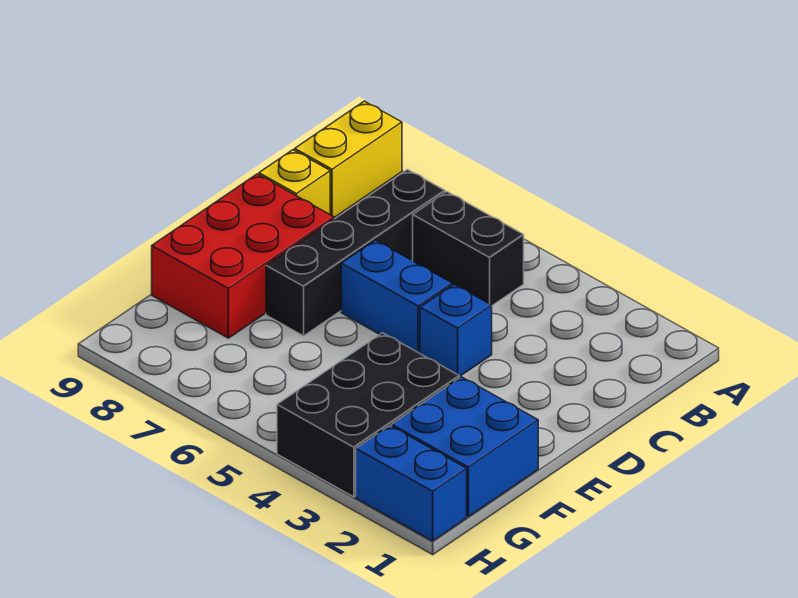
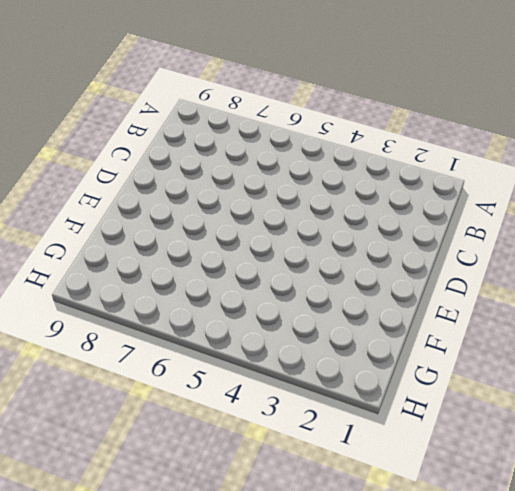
none -> yellow 1x2 brick [295,101,402,218]
none -> black 1x2 brick [413,192,524,305]

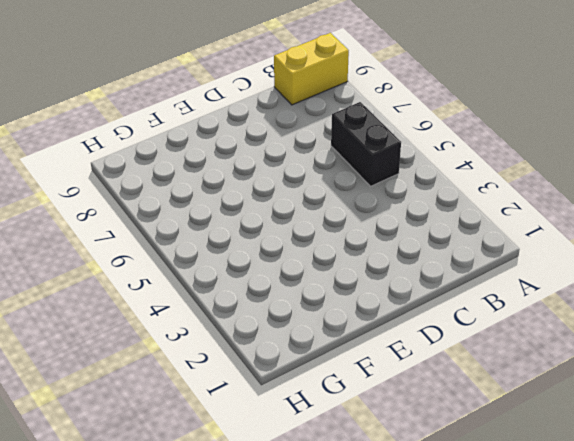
none -> black 1x4 brick [266,170,445,336]
none -> yellow 1x1 brick [259,150,330,214]

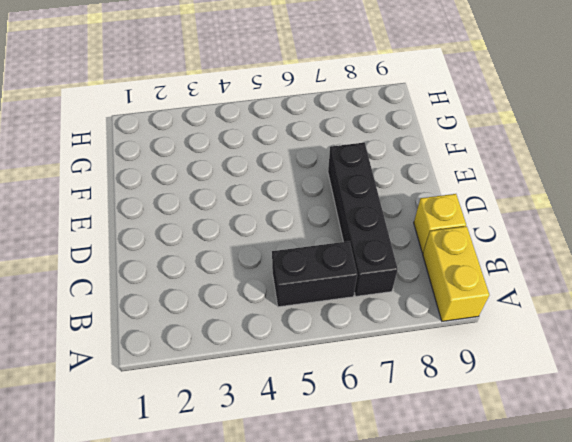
none -> blue 1x1 brick [420,284,492,377]
none -> blue 1x2 brick [341,240,452,353]

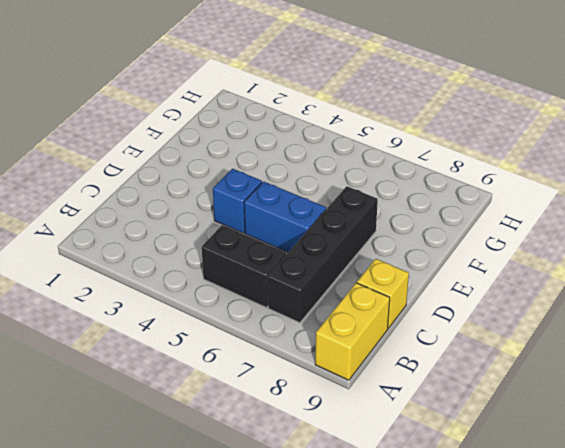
none -> red 2x3 brick [152,174,334,338]
none -> blue 2x2 brick [392,377,538,517]

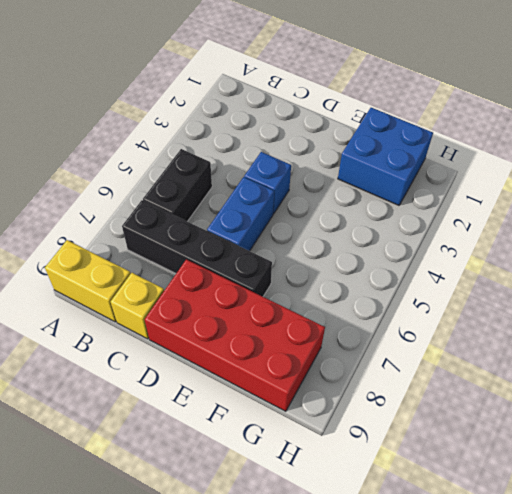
red 2x4 brick [145,259,325,411] -> red 2x3 brick [152,174,334,338]
none -> black 2x3 brick [277,333,459,497]
none -> blue 1x2 brick [356,426,467,541]

